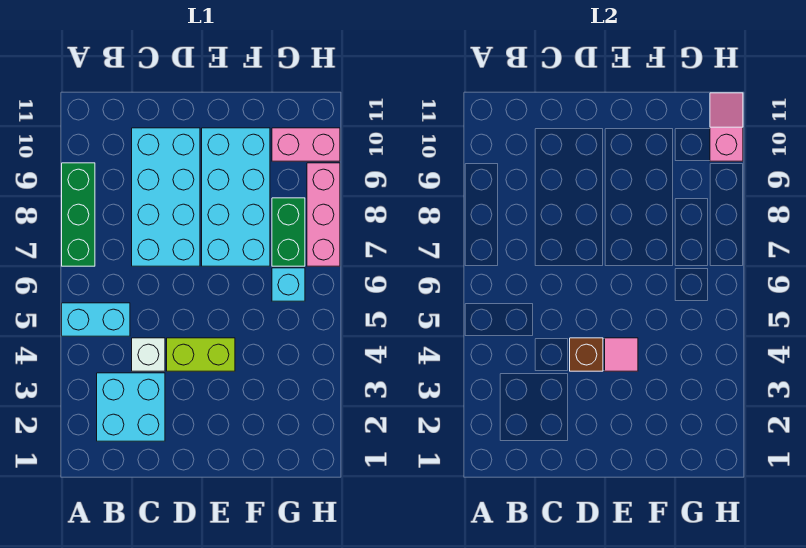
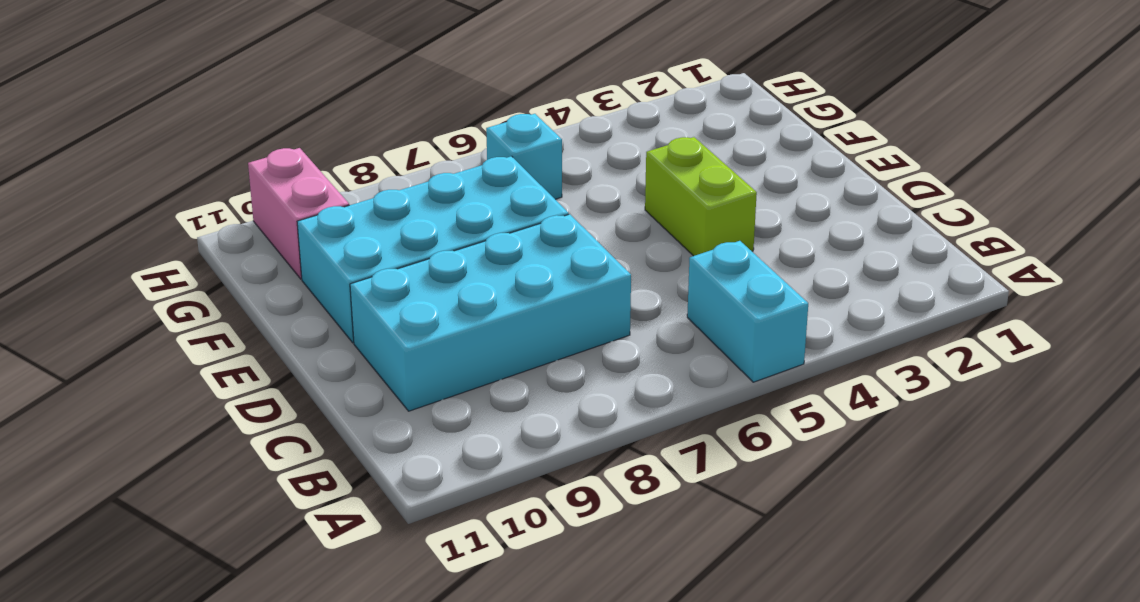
none -> green 1x3 brick [62,163,95,266]
none -> cyan 2x2 brick [97,373,165,441]
none -> white 1x1 brick [132,338,165,371]

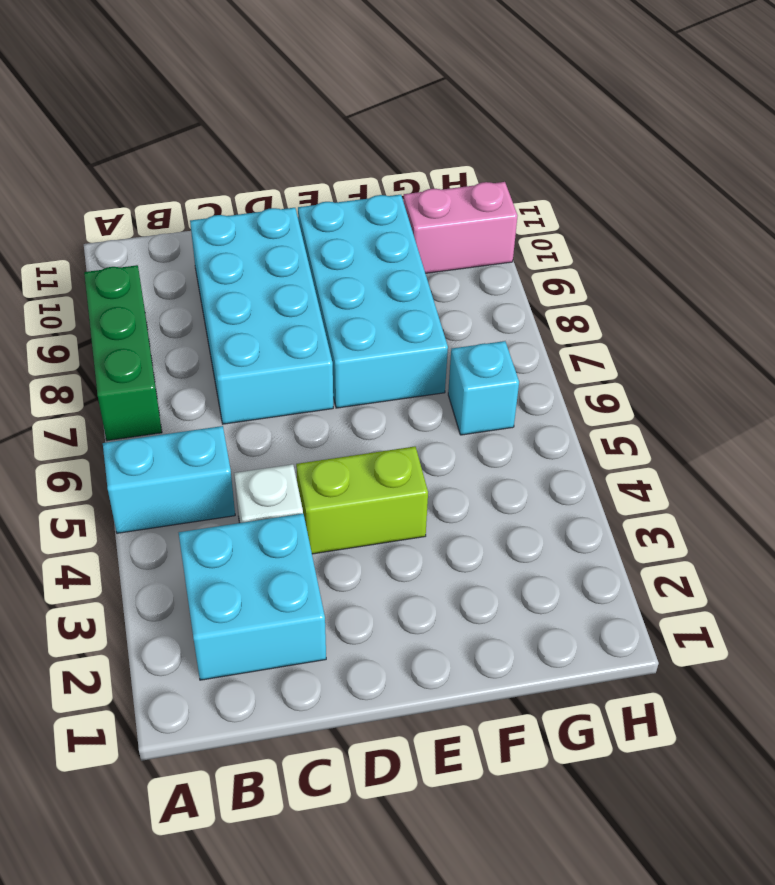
none -> green 1x2 brick [272,198,305,266]
none -> pink 1x3 brick [307,163,340,266]
none -> brown 1x1 brick [570,338,603,371]

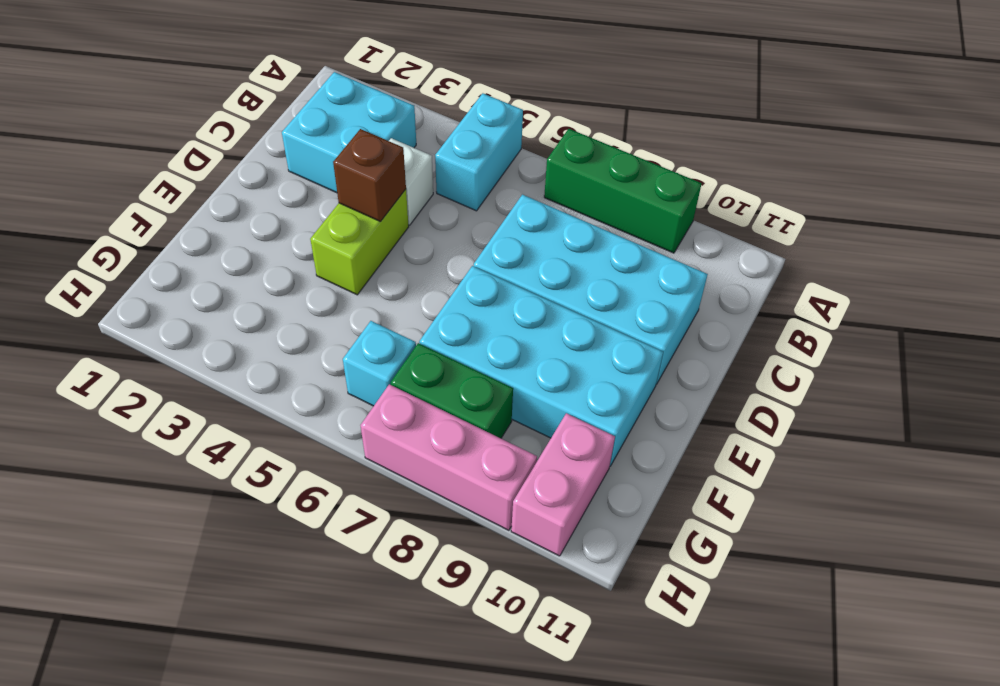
none -> pink 1x1 tile [605,338,638,371]
none -> pink 1x2 slope [710,93,743,161]

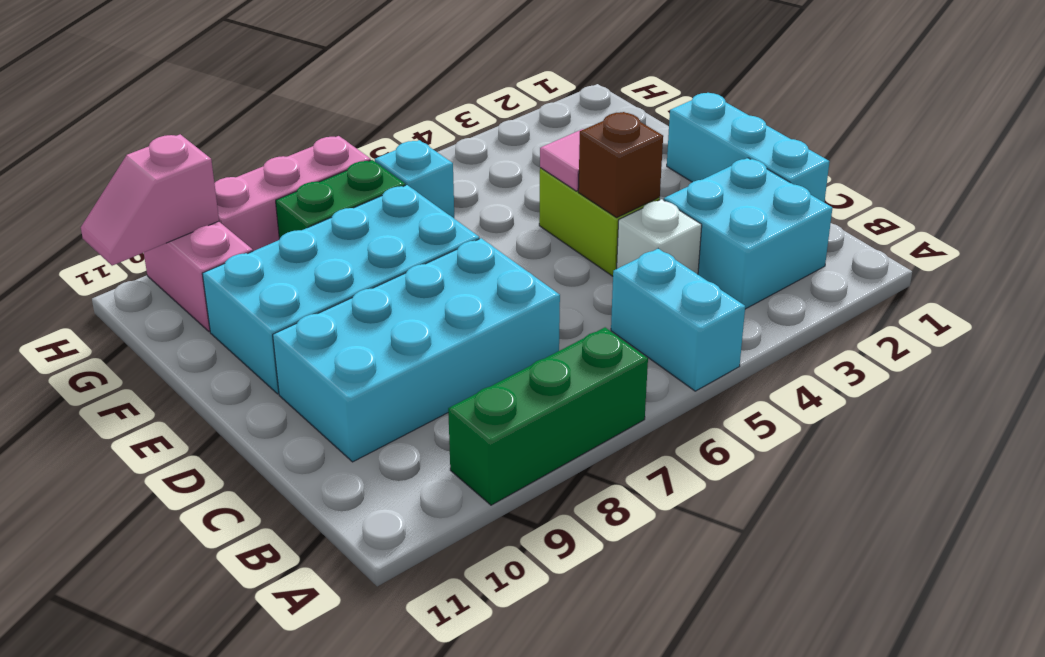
cyan 1x3 brick [667,93,830,202] -> none

